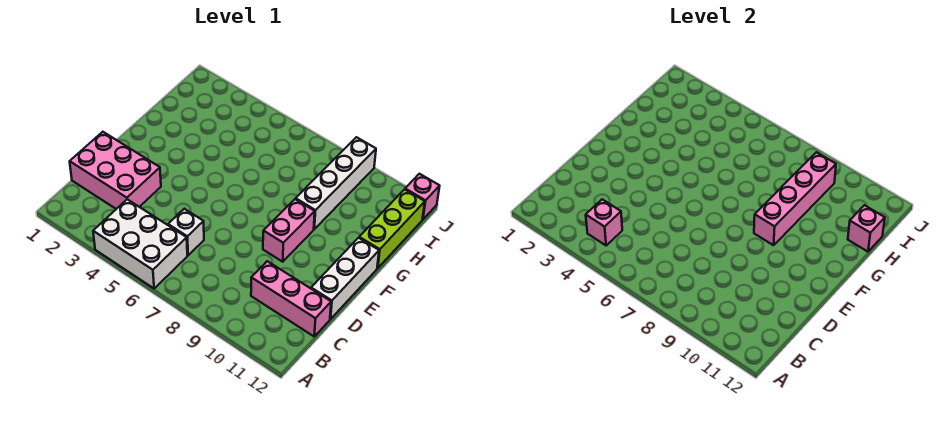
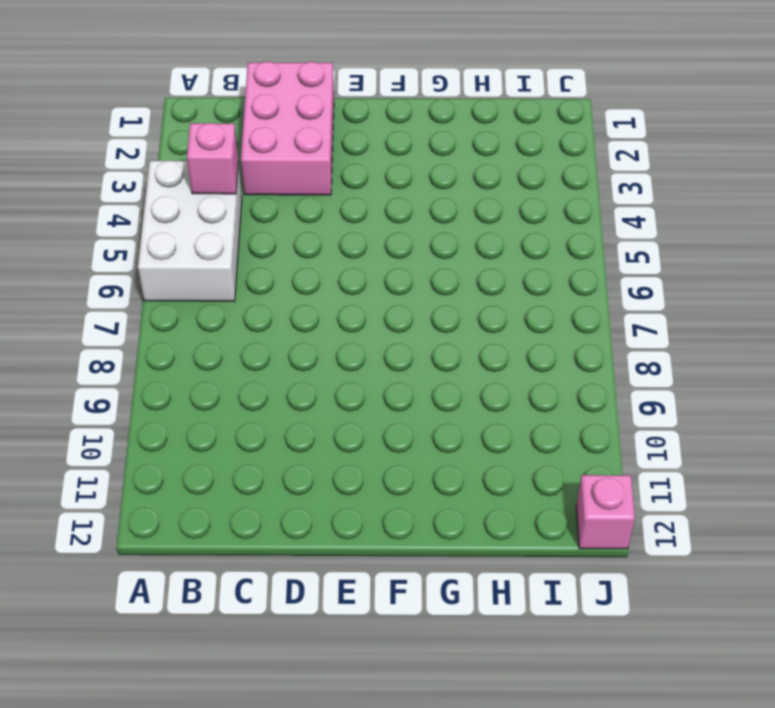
none -> white 1x1 brick [168,209,204,255]
none -> pink 1x3 brick [251,261,331,336]
none -> white 1x3 brick [311,238,379,319]

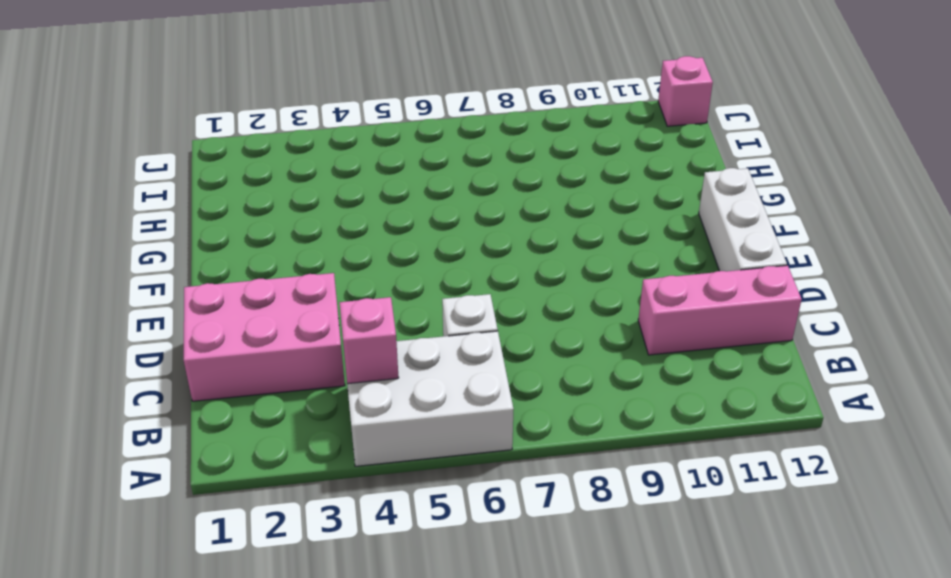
none -> pink 1x2 brick [263,199,315,262]
none -> white 1x4 brick [296,137,376,229]
none -> lime 1x3 brick [359,189,425,268]

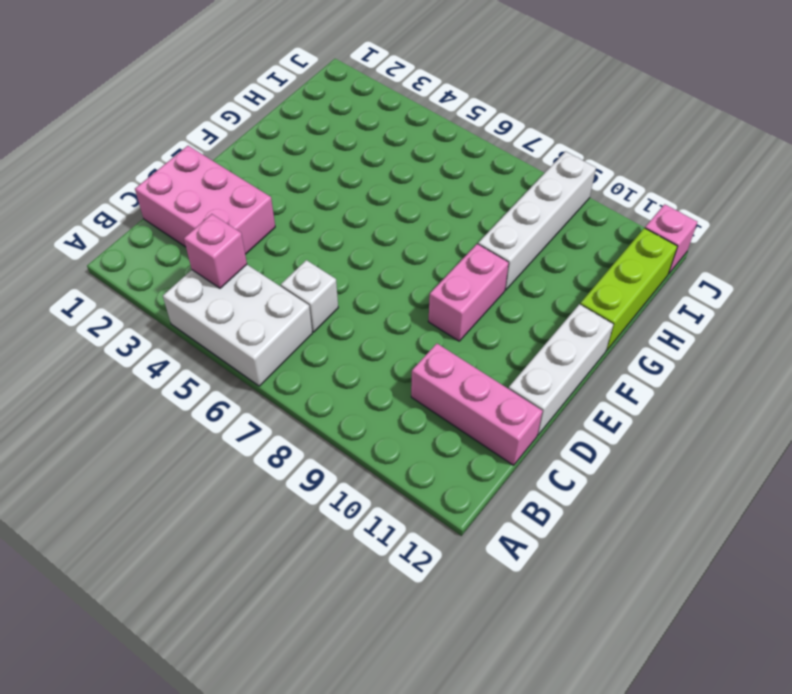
none -> pink 1x4 brick [754,152,836,245]
none -> pink 1x1 brick [848,205,885,252]

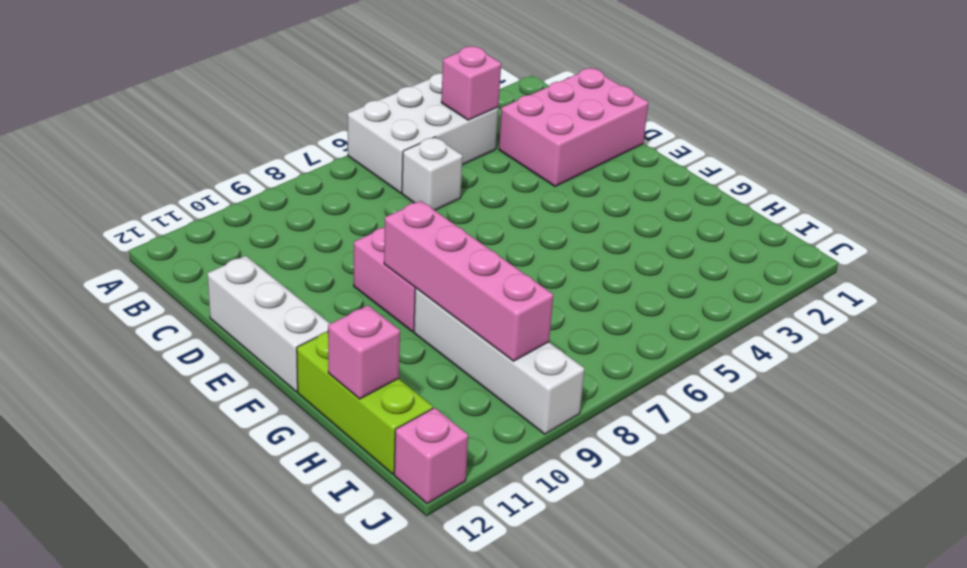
none -> pink 1x3 brick [251,261,331,336]

